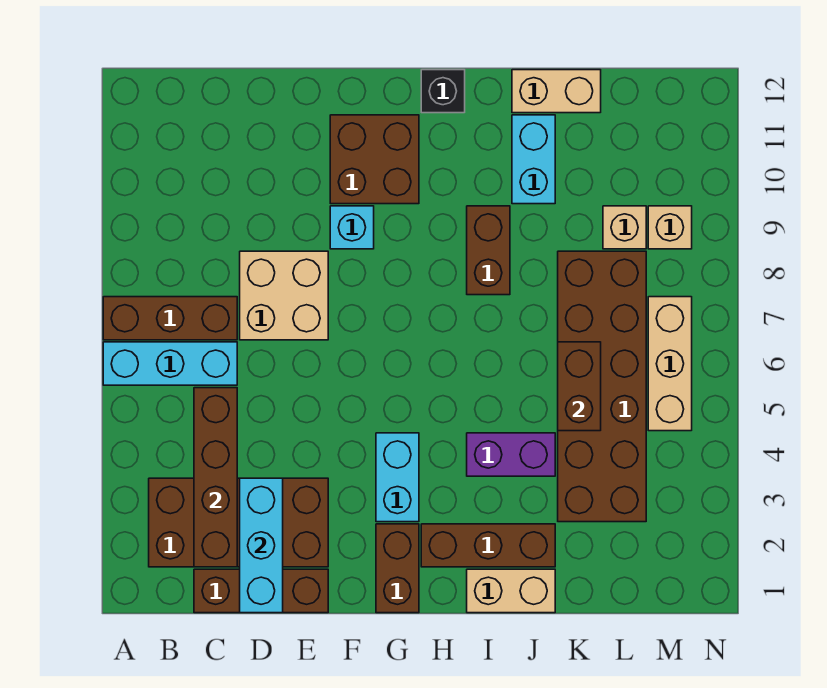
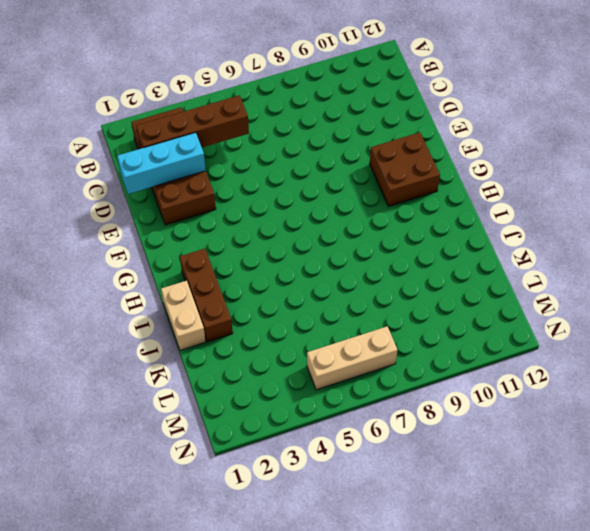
none -> cyan 1x3 brick [103,342,237,385]
none -> brown 1x3 brick [103,297,237,340]
none -> brown 1x3 brick [194,569,328,613]

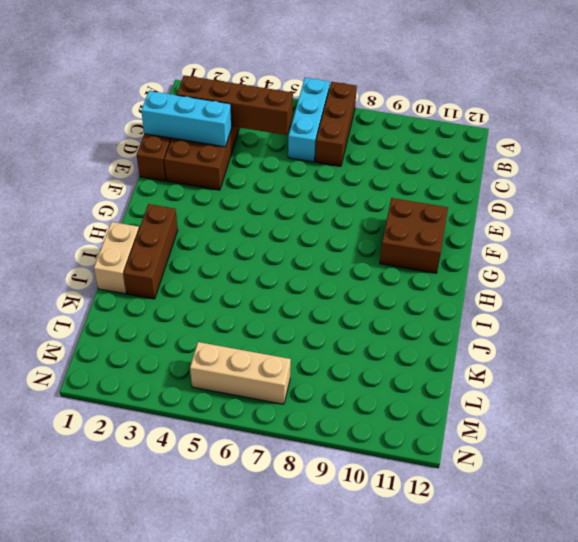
none -> tan 2x2 brick [240,251,328,340]
none -> cyan 1x1 brick [330,206,374,249]
none -> brown 1x2 brick [376,524,419,613]

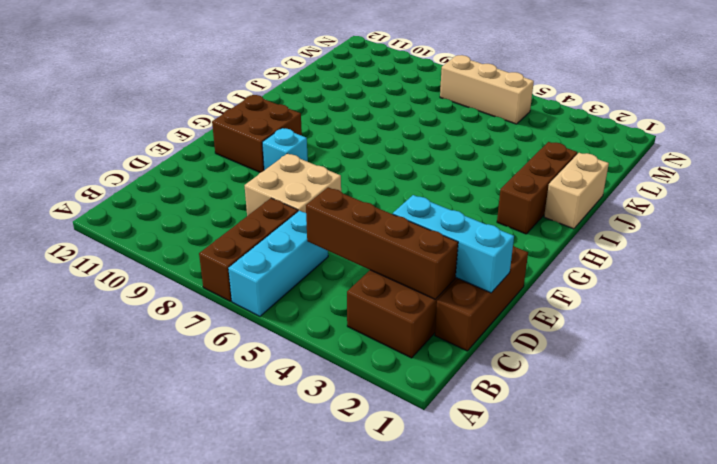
none -> brown 1x2 brick [376,524,419,613]
none -> cyan 1x2 brick [376,433,419,522]
none -> black 1x1 brick [421,70,465,113]

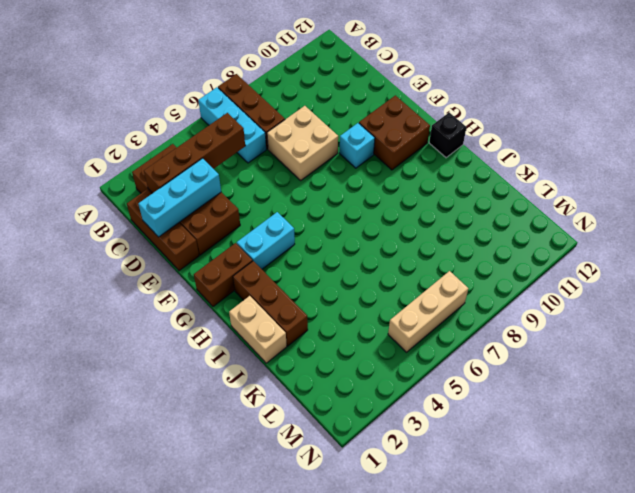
none -> purple 1x2 brick [467,433,555,476]
none -> brown 1x2 brick [467,206,510,295]
none -> cyan 1x2 brick [512,115,555,204]

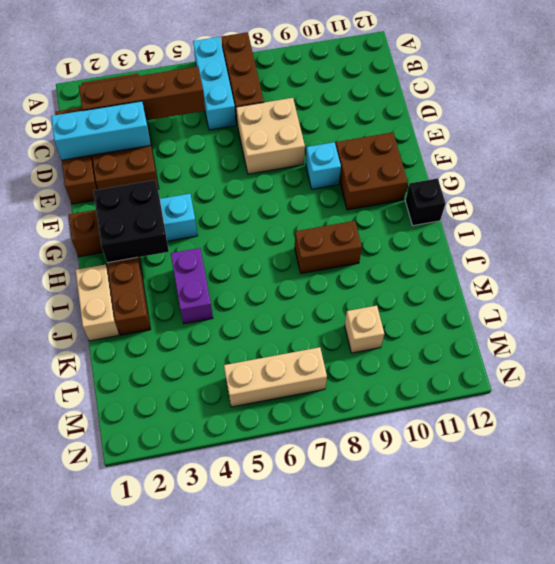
black 2x2 brick [93,180,169,263] -> none
none -> cyan 1x2 brick [512,115,555,204]
none -> tan 1x2 brick [512,70,601,113]
none -> brown 2x6 brick [558,251,646,522]

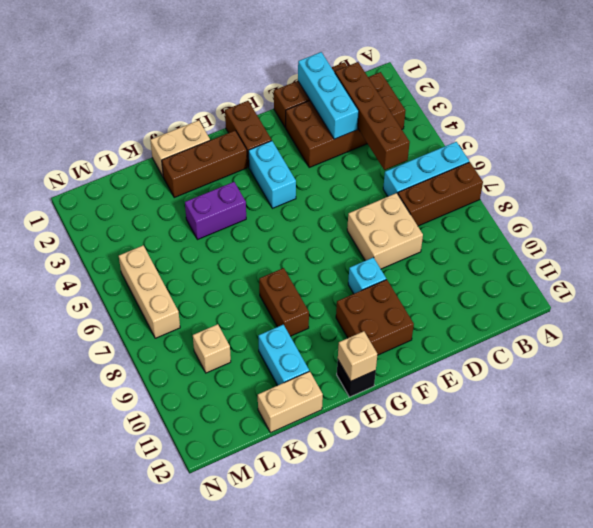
tan 1x1 brick [338,331,377,381] -> tan 1x1 brick moved to [648,206,692,249]
none -> brown 2x6 brick [558,251,646,522]
none -> brown 1x2 brick [558,342,601,431]

